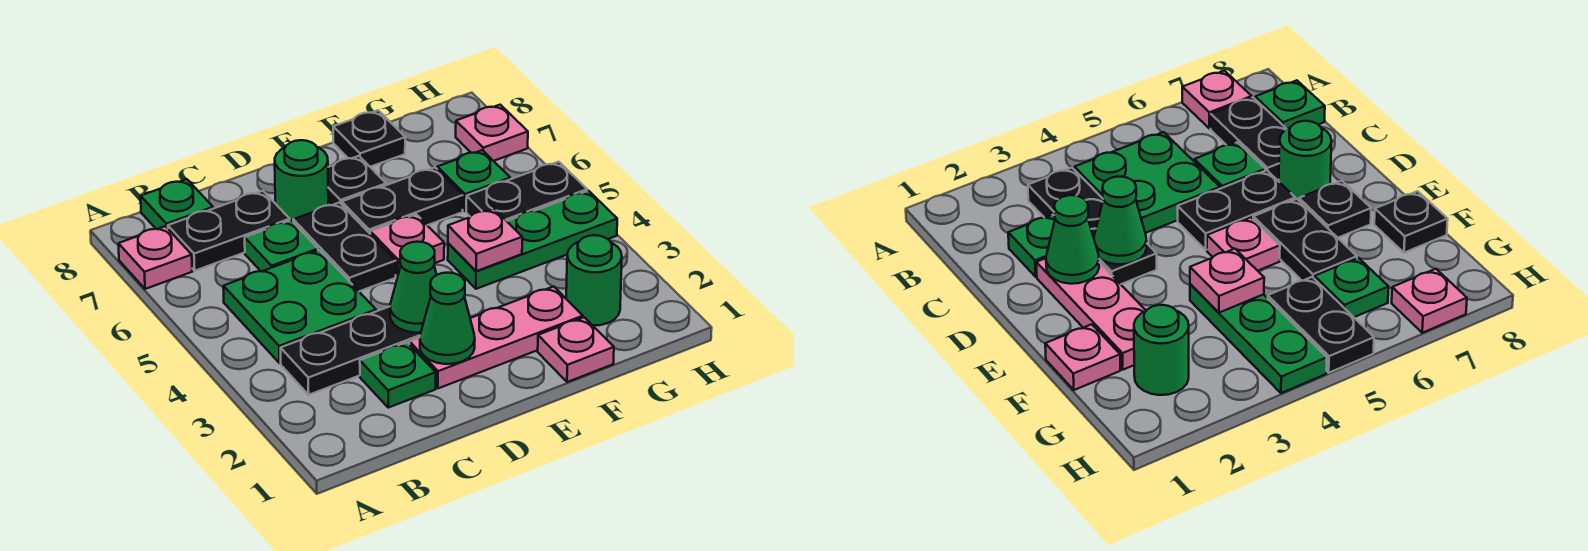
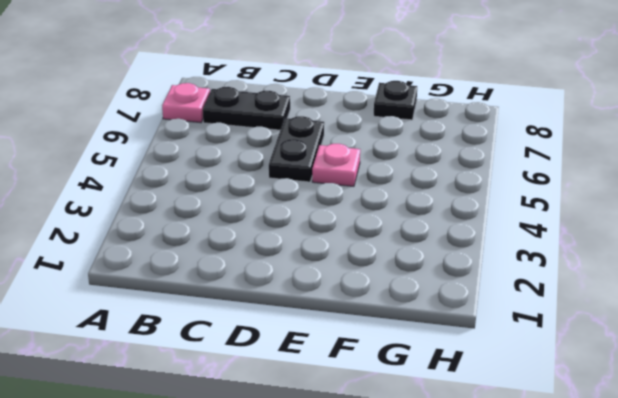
none -> black 1x3 plate [281,307,421,395]
none -> green 2x2 plate [223,250,376,363]
none -> green 1x1 plate [141,179,213,229]

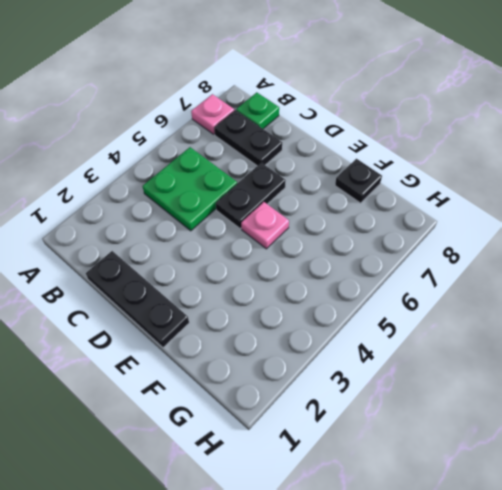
black 1x3 plate [86,251,189,347] -> black 1x3 plate moved to [281,307,421,395]
none -> green 1x1 plate [360,342,436,408]
none -> green 1x1 plate [245,220,318,271]
none -> pink 1x3 plate [409,286,583,388]

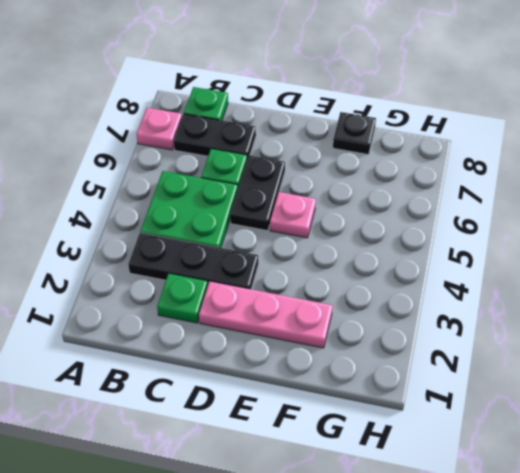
none -> green 1x1 round brick [275,140,328,222]
none -> black 1x2 plate [342,168,463,233]
none -> black 1x1 plate [328,156,386,205]

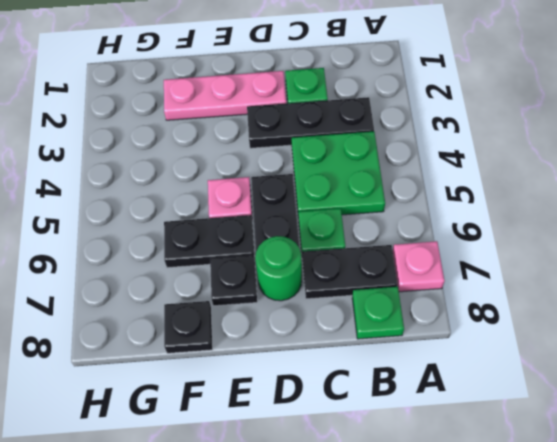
none -> pink 1x1 plate [538,317,614,382]
none -> green 1x3 plate [448,191,617,289]
none -> green 1x1 round brick [566,235,622,326]

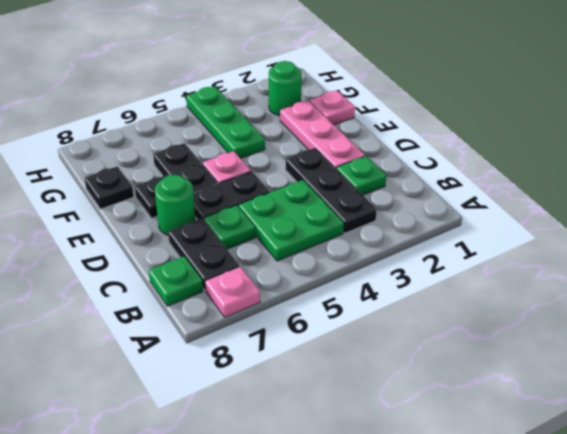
none -> black 1x2 plate [466,162,587,221]
none -> green 1x1 plate [437,150,510,211]
none -> pink 1x1 plate [456,105,528,161]

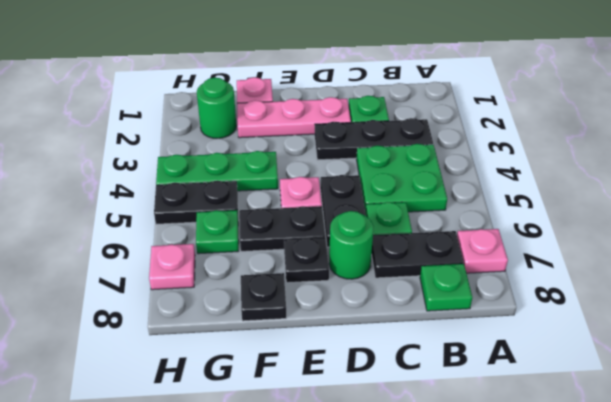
none -> green 1x1 cone [420,273,475,364]
none -> green 1x1 cone [390,242,437,333]
none -> pink 1x1 plate [448,208,522,271]

